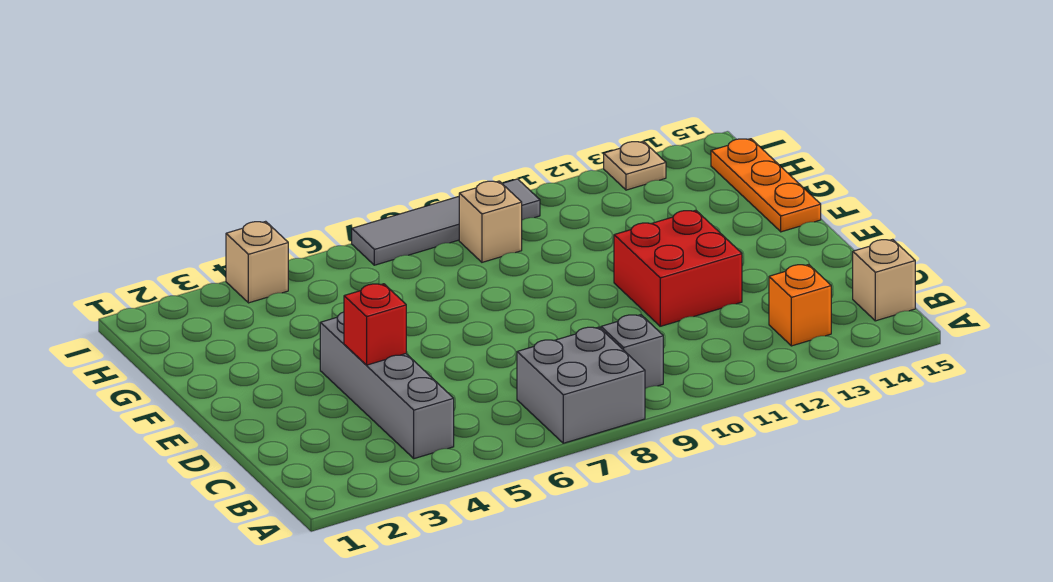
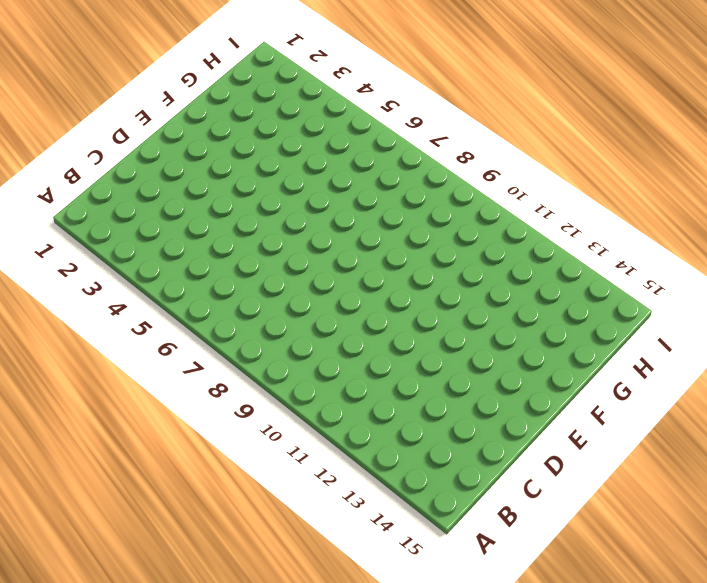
none -> grey 2x2 brick [517,327,645,443]
none -> grey 1x4 brick [320,312,454,459]
none -> grey 1x1 brick [601,315,663,388]

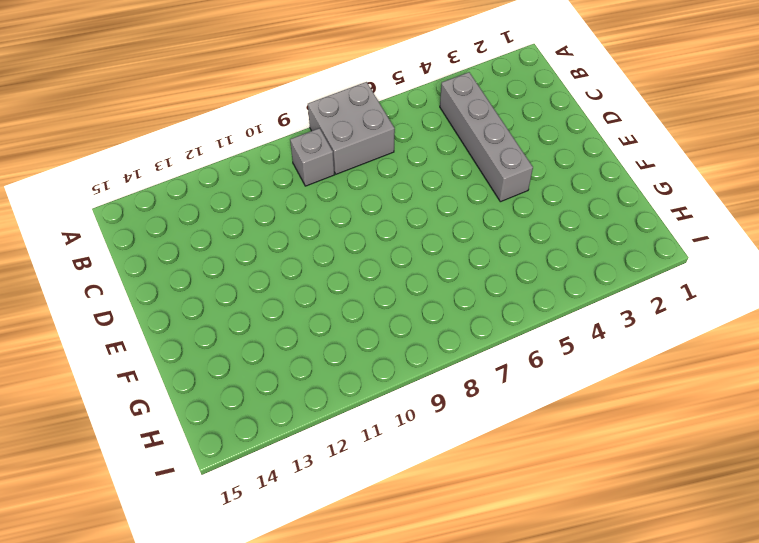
none -> orange 1x1 brick [769,265,831,346]
none -> tan 1x1 brick [853,239,915,321]
none -> red 2x2 brick [614,210,742,326]

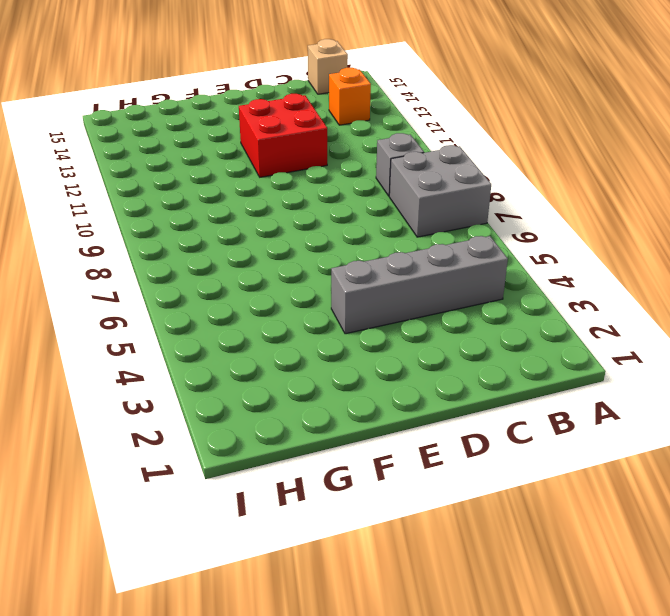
none -> orange 1x3 plate [711,139,821,232]
none -> tan 1x1 brick [459,181,522,262]
none -> tan 1x1 brick [226,221,288,303]

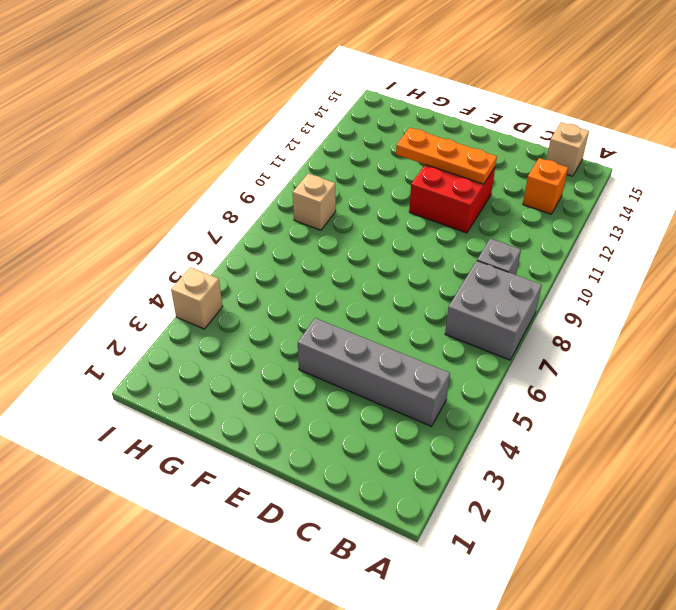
orange 1x3 plate [396,128,497,184] -> orange 1x3 plate moved to [711,139,821,232]
none -> grey 1x4 tile [352,179,540,265]
none -> tan 1x1 plate [604,141,666,190]
none -> red 1x1 brick [344,284,406,365]

